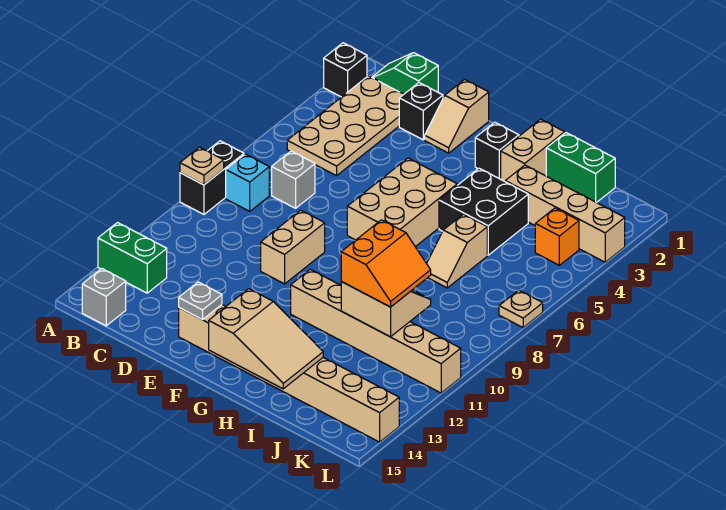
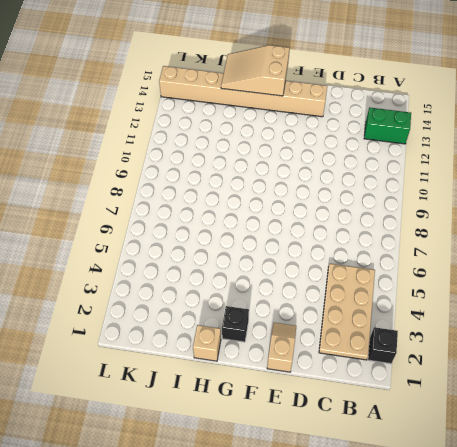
tan 1x1 brick [193,325,221,361] -> tan 1x2 brick [501,119,565,181]
none -> black 1x2 brick [180,141,244,214]
none -> green 1x2 slope [372,53,438,94]
none -> cyan 1x1 brick [226,154,269,211]

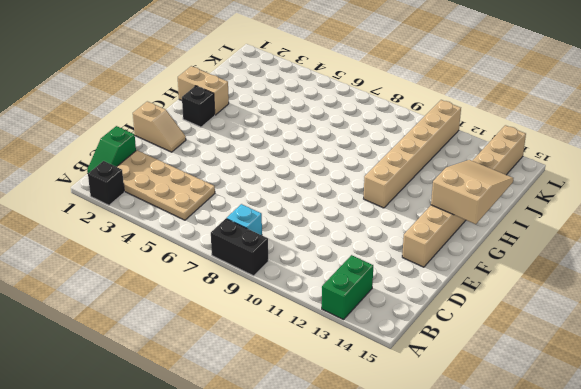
none -> grey 1x1 brick [82,269,126,326]
none -> grey 1x1 brick [272,151,315,208]
none -> black 1x1 brick [399,83,443,140]

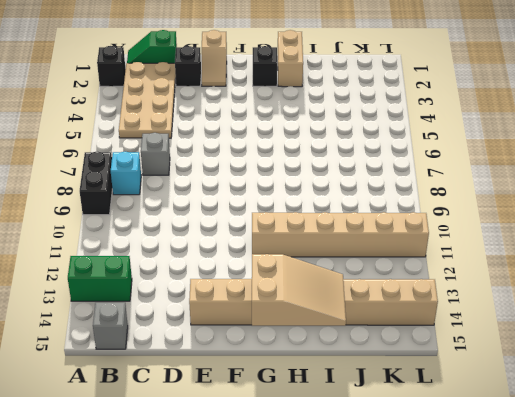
none -> tan 1x2 brick [261,210,325,284]
none -> tan 2x3 brick [347,158,457,247]
none -> black 2x2 brick [439,168,528,255]

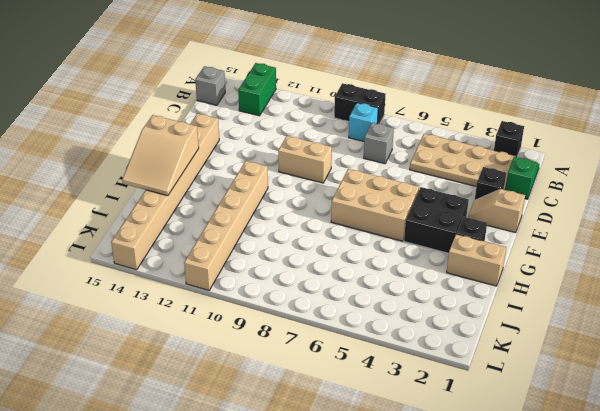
black 2x2 brick [404,187,469,253] -> black 2x2 brick moved to [439,168,528,255]
none -> green 1x2 brick [546,133,615,203]
none -> tan 1x4 brick [505,165,625,262]
none -> tan 1x2 slope [427,214,487,288]

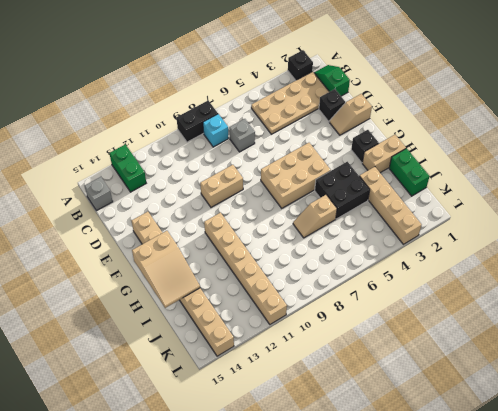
none -> orange 1x1 brick [535,208,579,265]
none -> tan 1x1 plate [499,290,543,328]
none -> tan 1x1 plate [180,147,224,185]

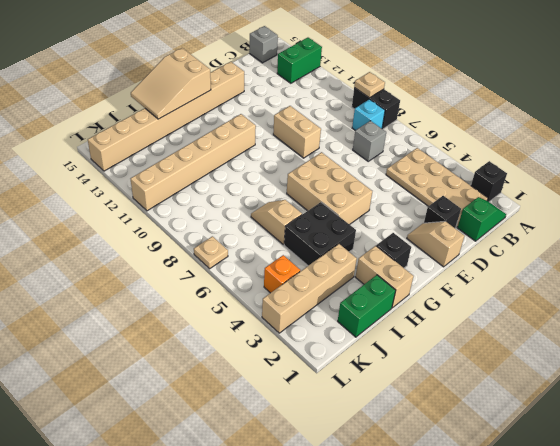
none -> grey 1x1 plate [179,282,222,320]
none -> tan 2x2 slope [341,282,431,337]
none -> orange 2x2 slope [341,220,431,307]

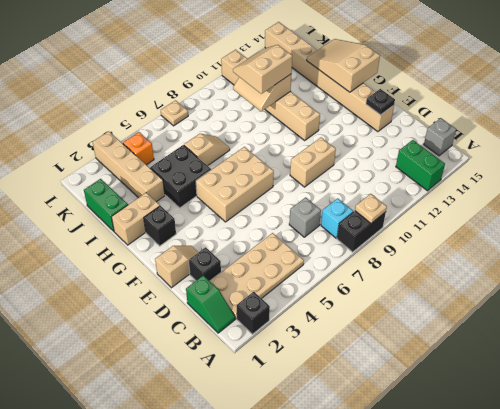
black 1x1 plate [366,89,395,115] -> grey 1x1 plate [179,282,222,320]
tan 2x2 slope [233,45,292,94] -> orange 2x2 slope [341,220,431,307]

